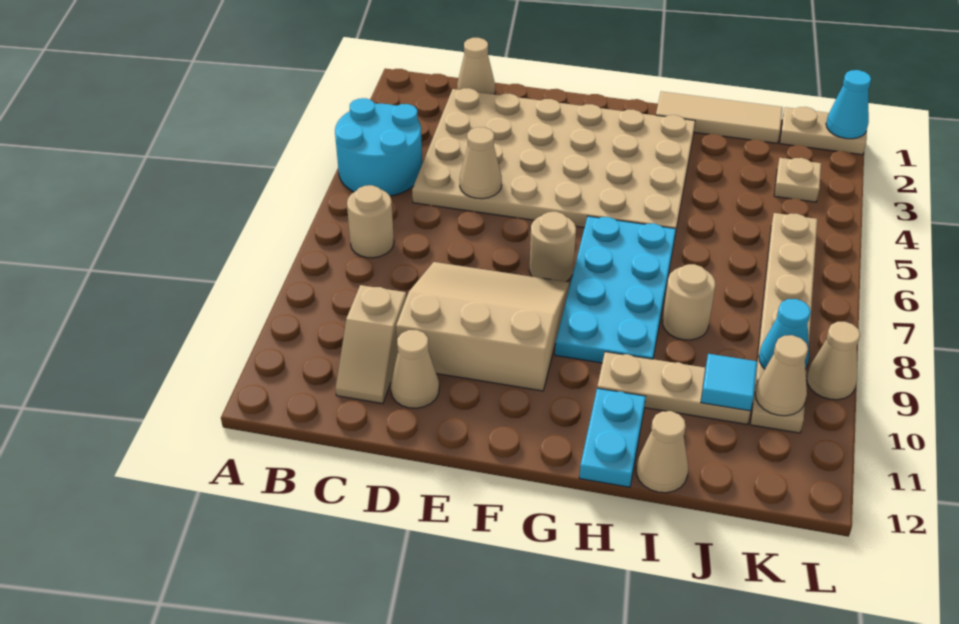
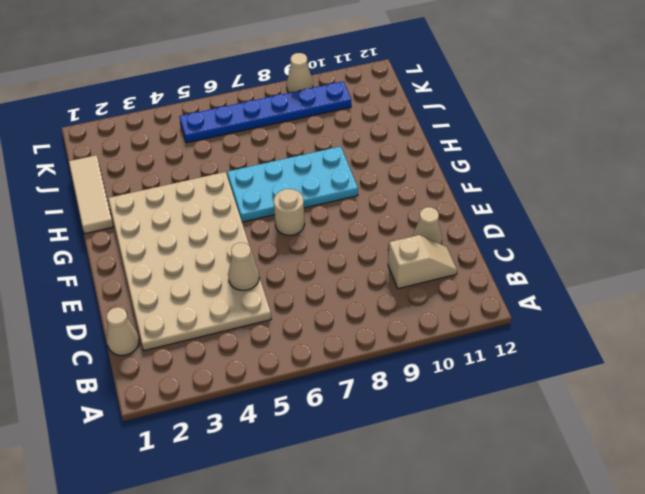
blue 1x6 plate [179,81,351,143] -> tan 1x6 plate [750,213,817,433]
none -> cyan 2x2 round brick [335,98,422,196]
none -> tan 1x1 round brick [347,185,394,258]
none -> tan 3x3 slope [396,262,569,391]

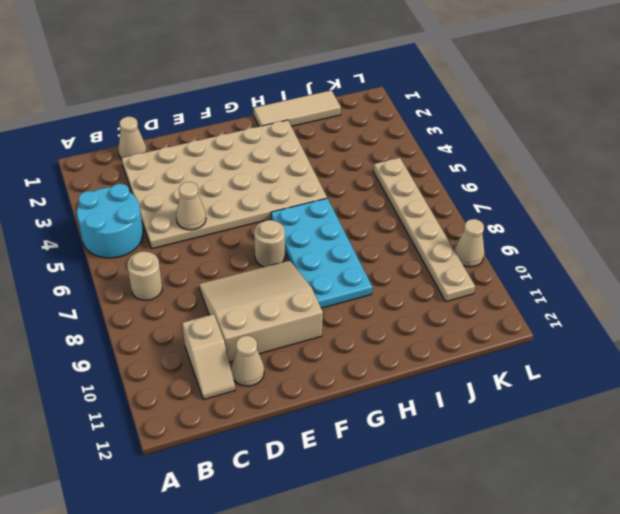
none -> tan 1x3 plate [597,352,751,424]
none -> cyan 1x2 plate [579,388,646,487]
none -> tan 1x1 round brick [663,264,716,340]

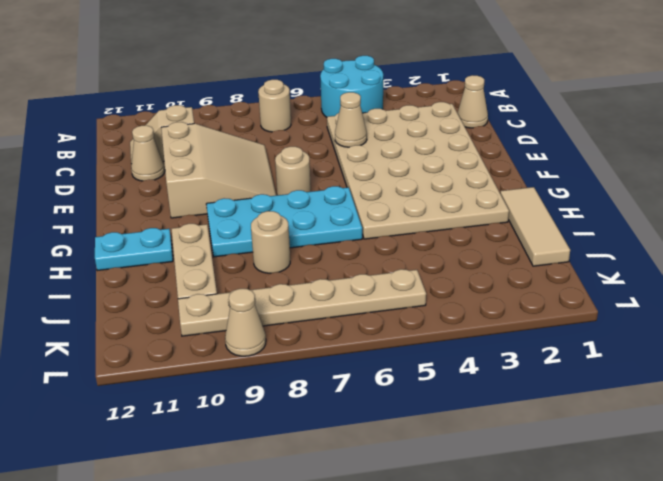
none -> tan 1x1 cone [636,411,688,493]
none -> tan 1x2 plate [780,107,867,155]
none -> tan 1x1 plate [774,158,821,202]

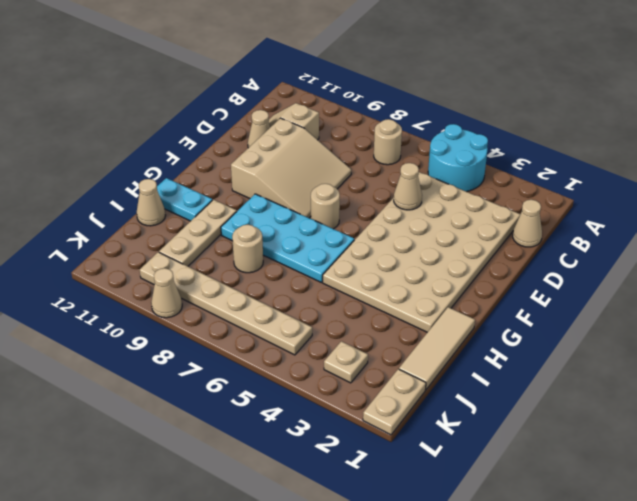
none -> cyan 1x1 tile [701,354,757,411]
none -> cyan 1x1 cone [759,299,811,370]
none -> tan 1x1 cone [755,335,808,416]

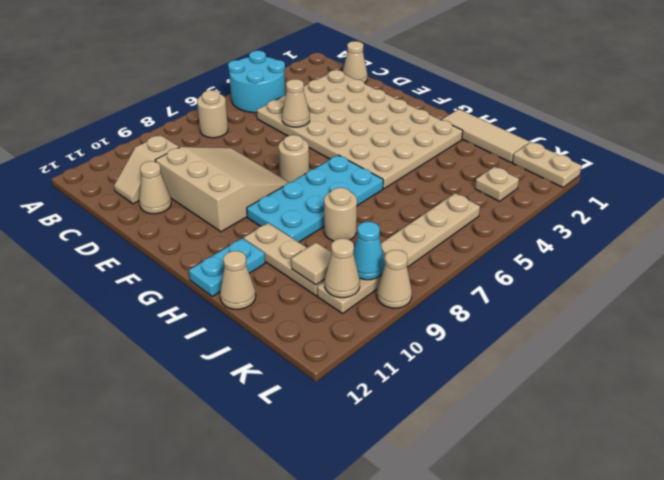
tan 1x1 tile [291,243,331,285] -> cyan 1x1 tile [701,354,757,411]
none -> cyan 1x1 cone [826,70,871,139]

